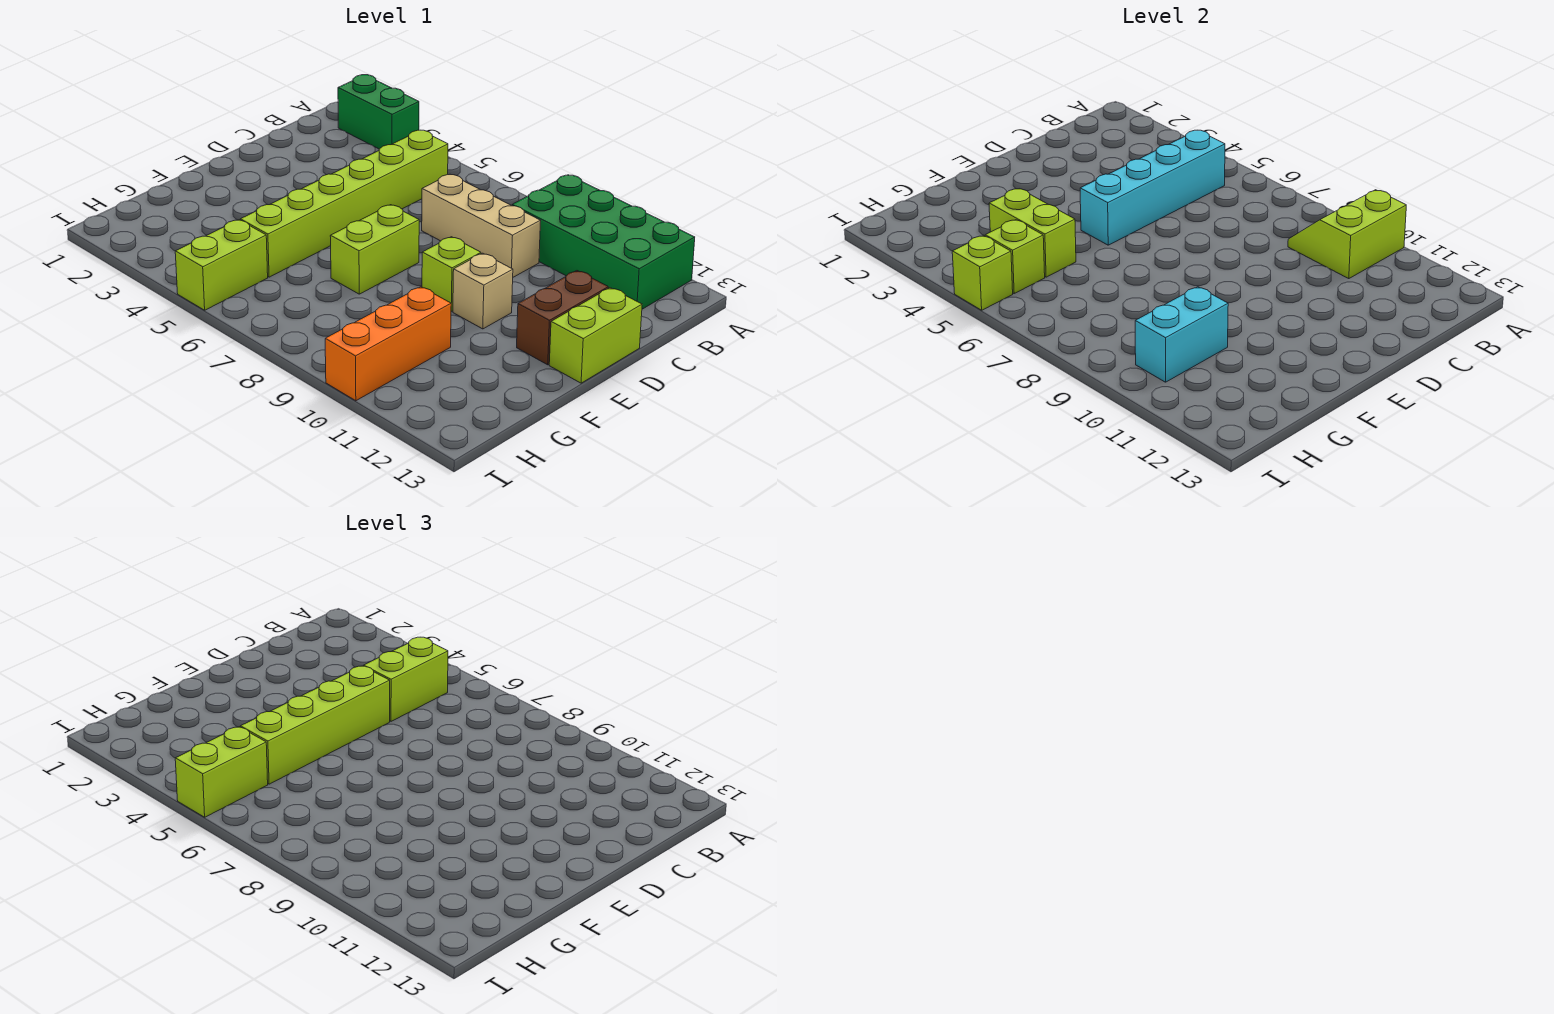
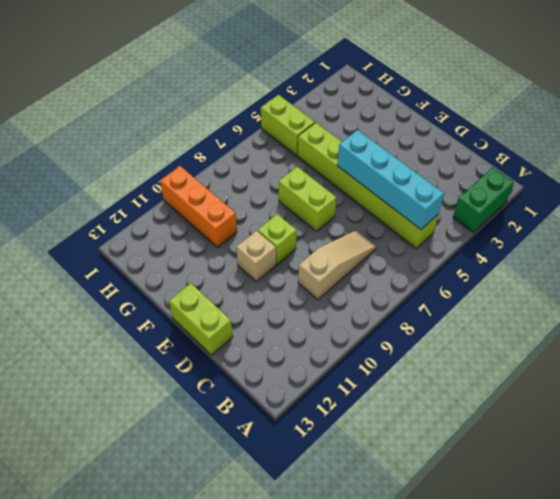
tan 1x3 slope [298,230,376,300] -> tan 1x3 brick [422,175,541,277]
none -> green 2x4 brick [512,175,695,309]
none -> brown 1x2 brick [517,271,608,365]
none -> lime 2x2 slope [1288,190,1406,279]

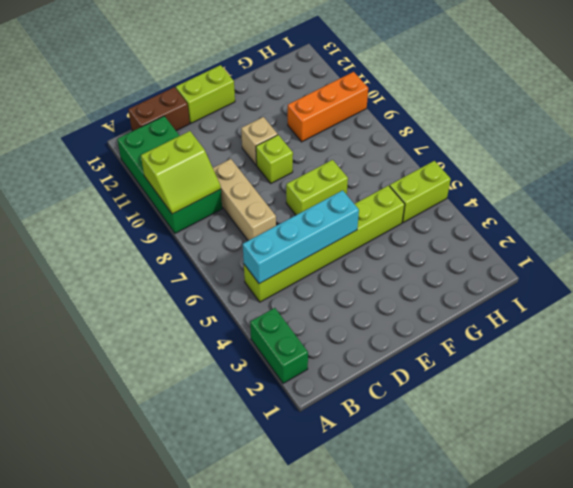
brown 1x2 brick [128,87,190,131] -> brown 1x2 brick moved to [517,271,608,365]
none -> lime 1x2 brick [989,189,1076,277]
none -> cyan 1x2 brick [1135,287,1228,382]
none -> lime 1x1 brick [985,220,1045,293]

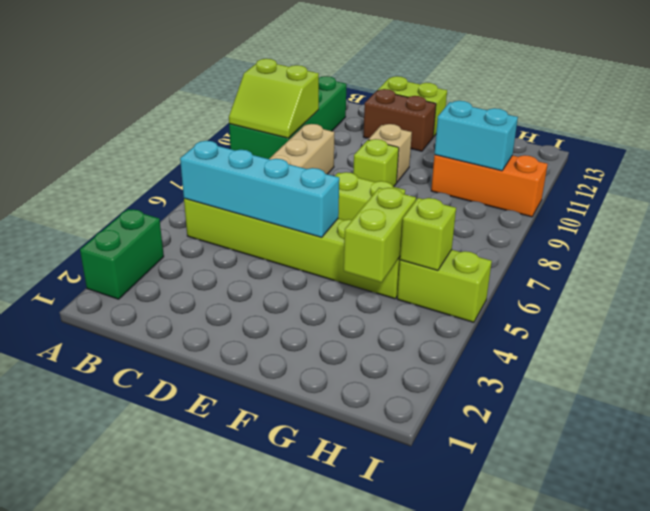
none -> lime 1x1 brick [952,236,1013,310]
none -> lime 1x2 brick [364,637,448,721]
none -> lime 1x4 brick [240,666,390,784]

